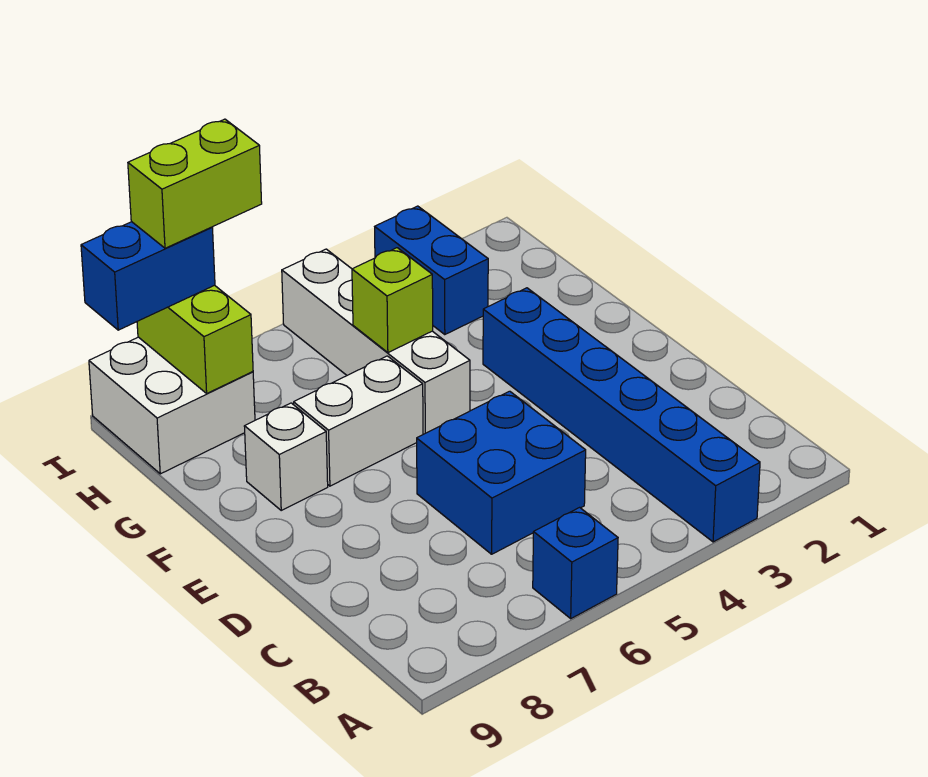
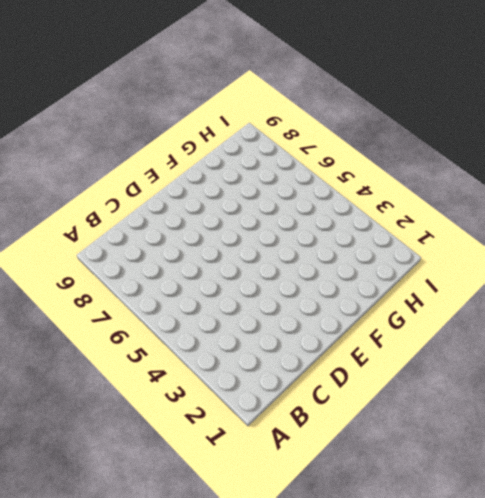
none -> blue 1x6 brick [483,288,760,542]
none -> blue 1x1 brick [533,507,618,618]
none -> blue 2x2 brick [417,391,586,554]

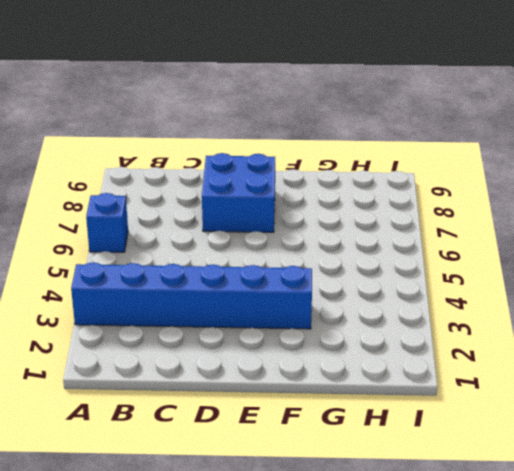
blue 2x2 brick [202,153,275,232] -> blue 2x2 brick moved to [417,391,586,554]
none -> white 1x4 brick [282,249,470,434]
none -> white 1x2 brick [294,356,423,486]
none -> white 1x1 brick [244,403,328,510]

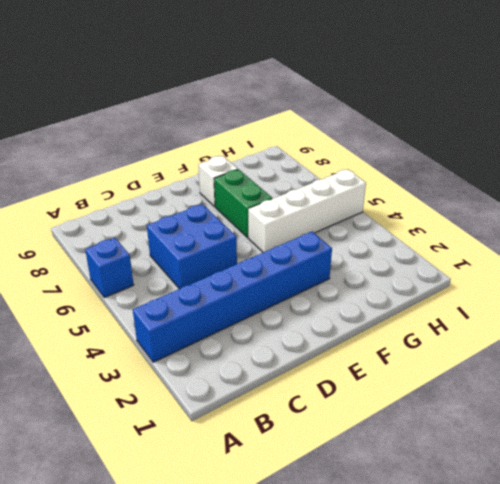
green 1x2 brick [214,169,272,238] -> white 1x2 brick [294,356,423,486]
none -> blue 1x2 brick [375,206,488,335]
none -> white 2x2 brick [89,337,255,474]
none -> lime 1x1 brick [352,248,433,353]

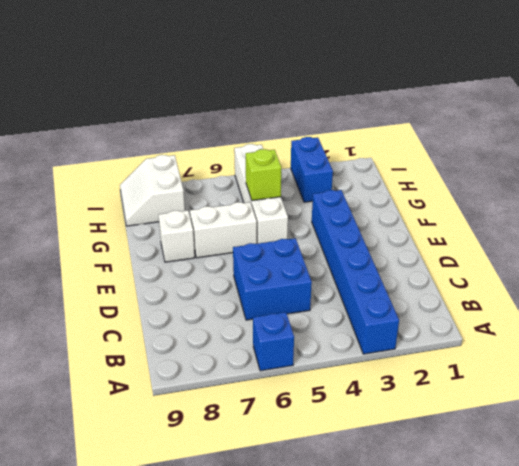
white 2x2 slope [120,155,185,226] -> white 2x2 brick [89,337,255,474]
none -> lime 1x2 brick [137,285,253,393]
none -> blue 1x2 brick [81,222,215,330]
none -> lime 1x2 brick [128,119,262,248]

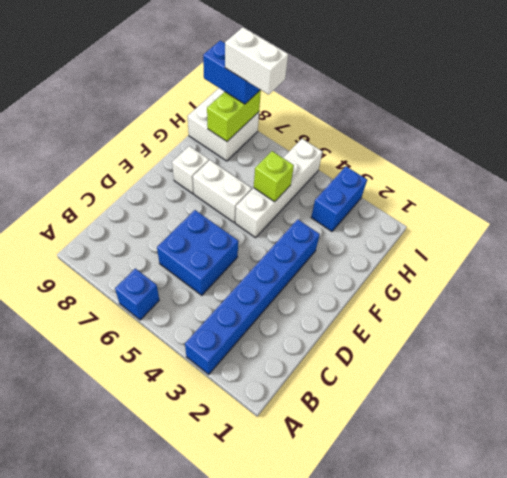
white 1x2 brick [225,27,288,95] -> lime 1x2 brick [128,119,262,248]

